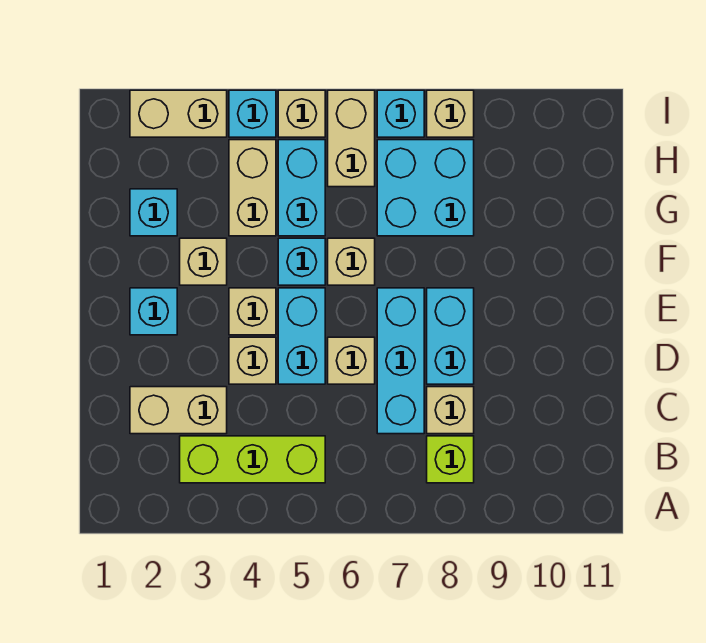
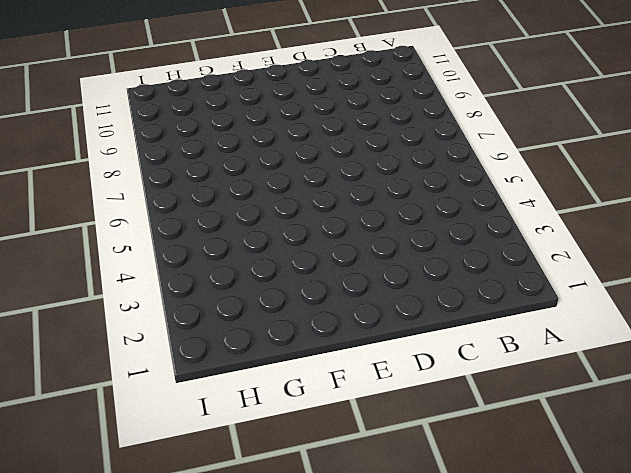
none -> lime 1x3 brick [180,436,325,483]
none -> lime 1x1 brick [427,436,474,483]
none -> tan 1x2 brick [130,387,227,434]

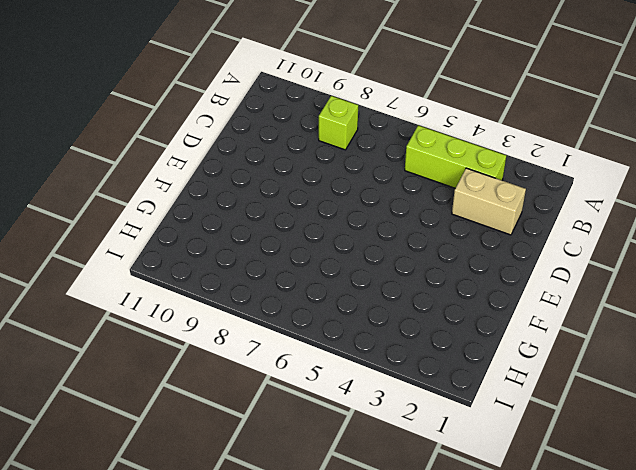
none -> cyan 1x3 brick [377,288,424,434]
none -> tan 1x1 brick [427,387,474,434]
none -> tan 1x1 brick [229,337,276,384]

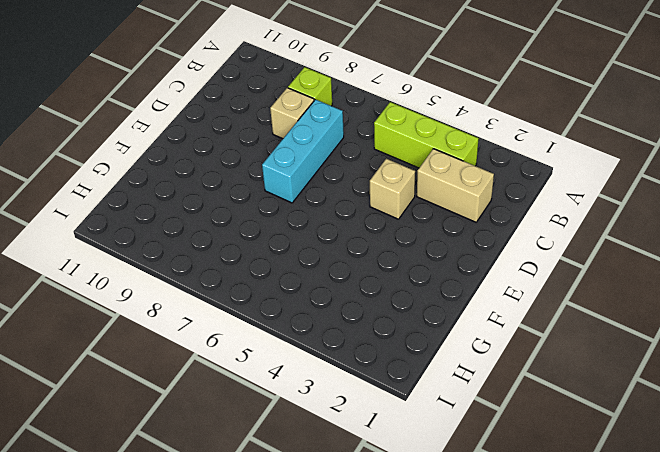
none -> cyan 1x2 brick [278,288,325,384]
none -> tan 1x1 brick [328,337,375,384]
none -> cyan 1x2 brick [427,288,474,384]

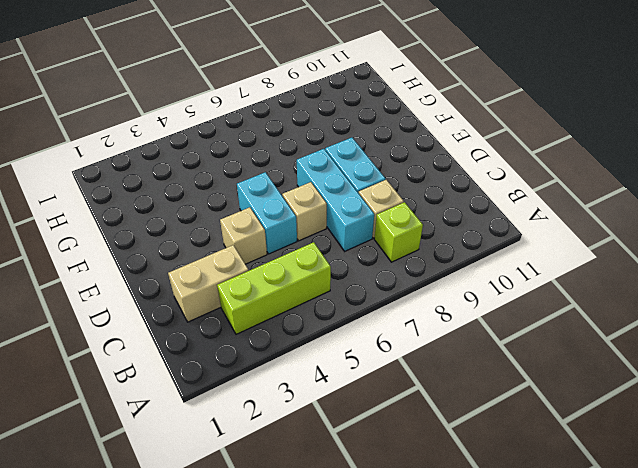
none -> cyan 1x1 brick [130,288,177,335]
none -> tan 1x1 brick [229,288,276,335]
none -> tan 1x1 brick [180,238,227,285]

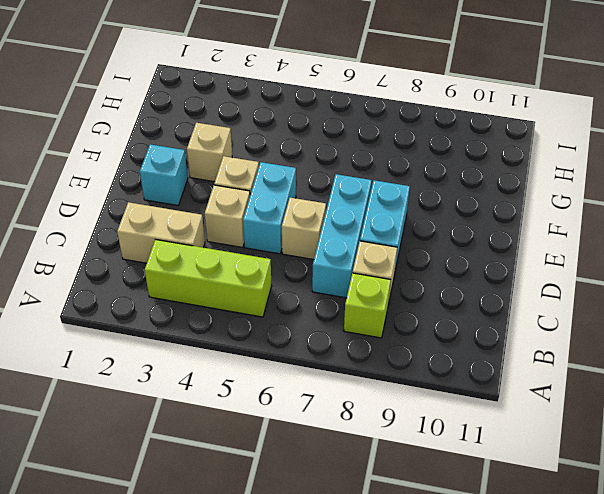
none -> cyan 1x1 brick [278,238,325,285]
none -> tan 1x1 brick [328,238,375,285]
none -> cyan 1x1 brick [130,189,177,236]

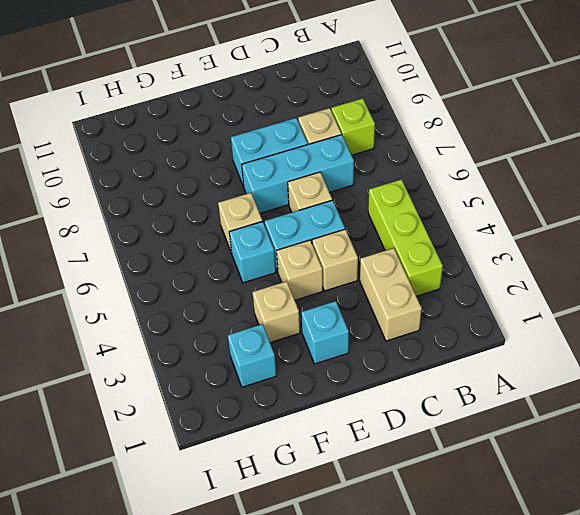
none -> tan 1x2 brick [229,140,276,236]
none -> cyan 1x2 brick [278,140,325,236]
none -> cyan 2x2 brick [377,140,474,236]

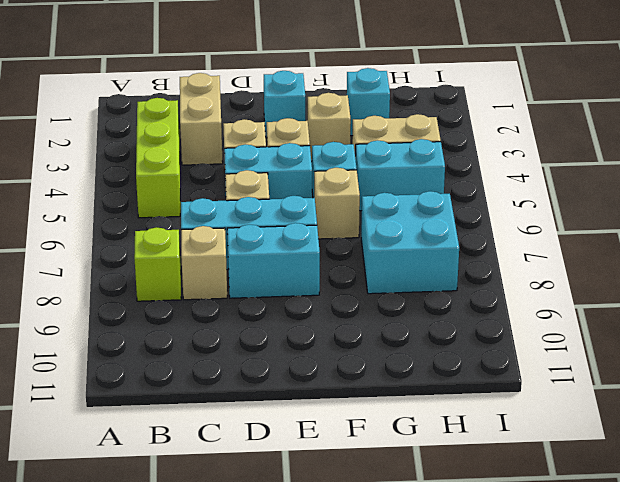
none -> tan 1x2 brick [328,90,375,187]
none -> tan 1x2 brick [130,90,227,137]
none -> cyan 1x1 brick [229,90,276,137]

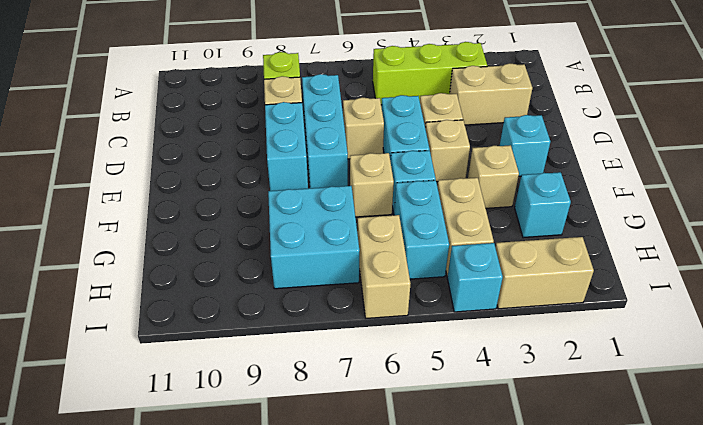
none -> tan 1x1 brick [278,90,325,137]
none -> cyan 1x1 brick [377,90,424,137]
none -> tan 1x1 brick [427,90,474,137]

